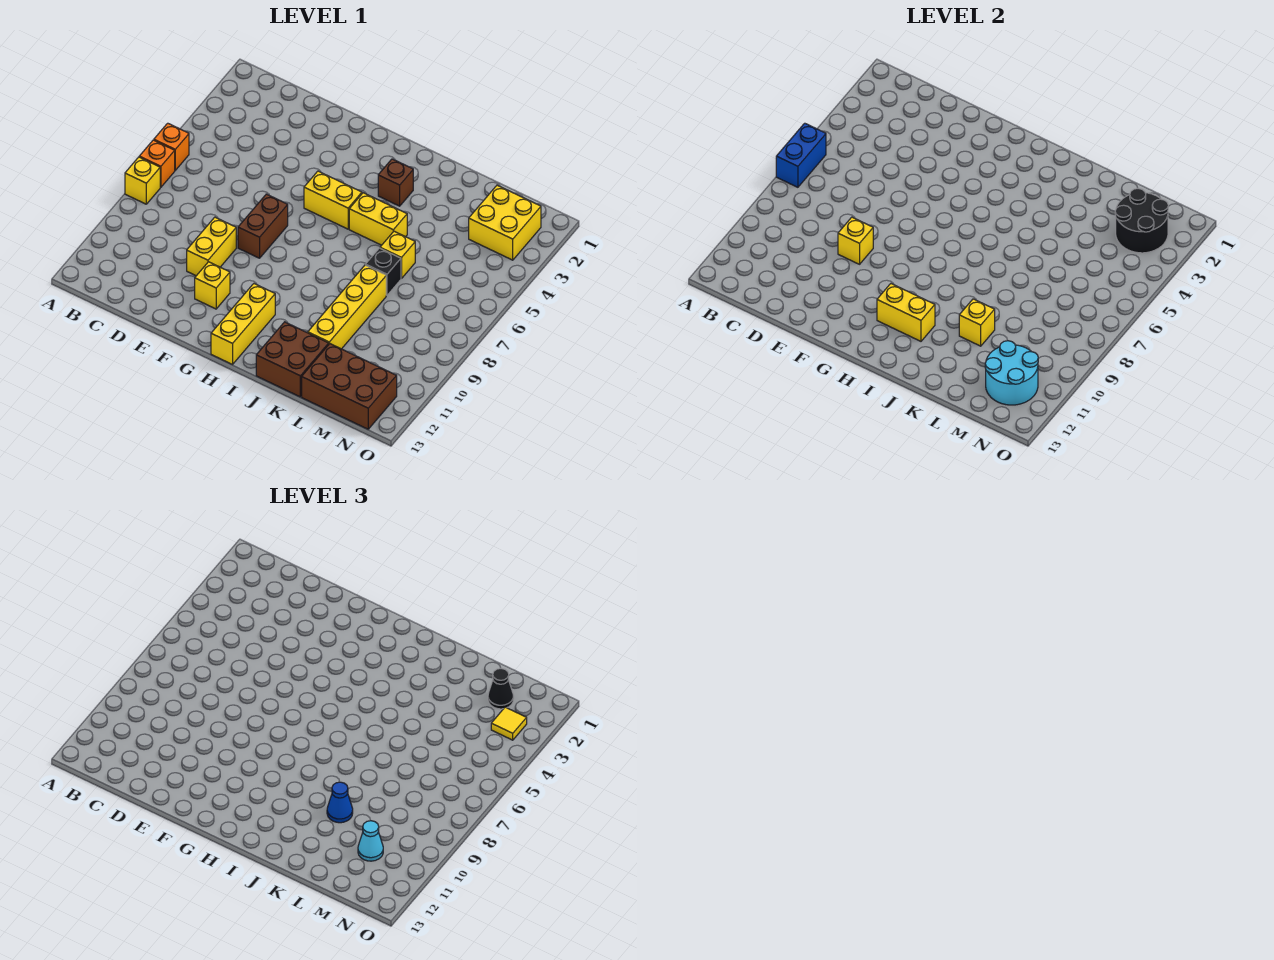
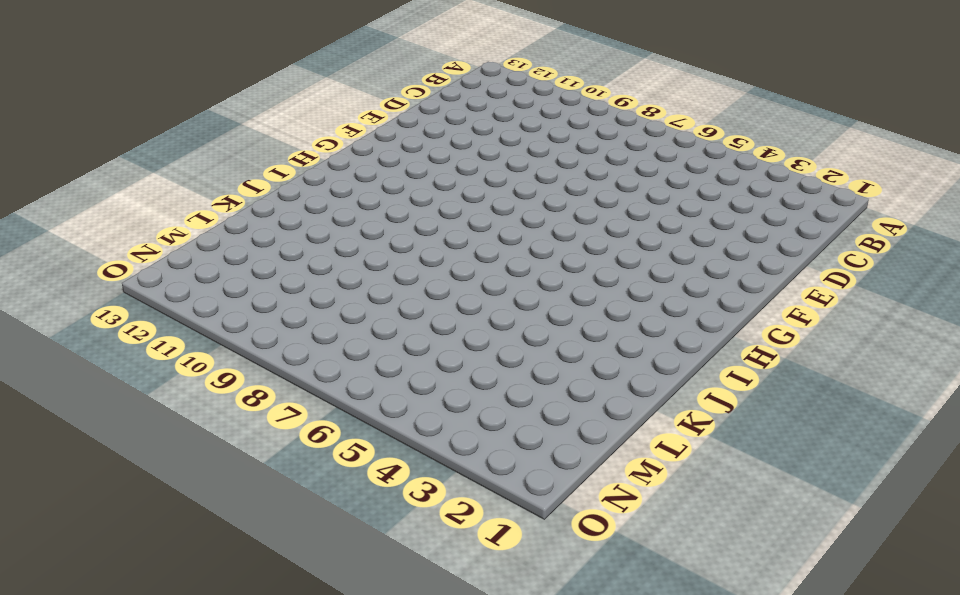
none -> orange 1x1 brick [154,123,189,170]
none -> orange 1x1 brick [139,140,175,187]
none -> yellow 1x1 brick [125,157,160,204]

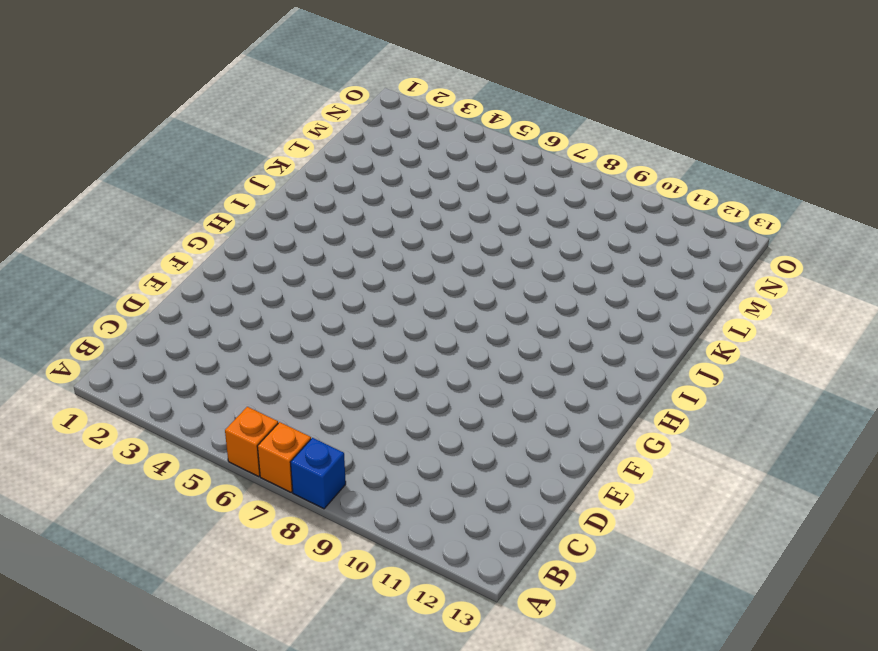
blue 1x1 brick [290,438,346,509] -> yellow 1x1 brick [125,157,160,204]
none -> yellow 1x2 brick [187,217,236,276]
none -> brown 1x2 brick [238,194,288,258]
none -> yellow 1x1 brick [195,262,230,309]

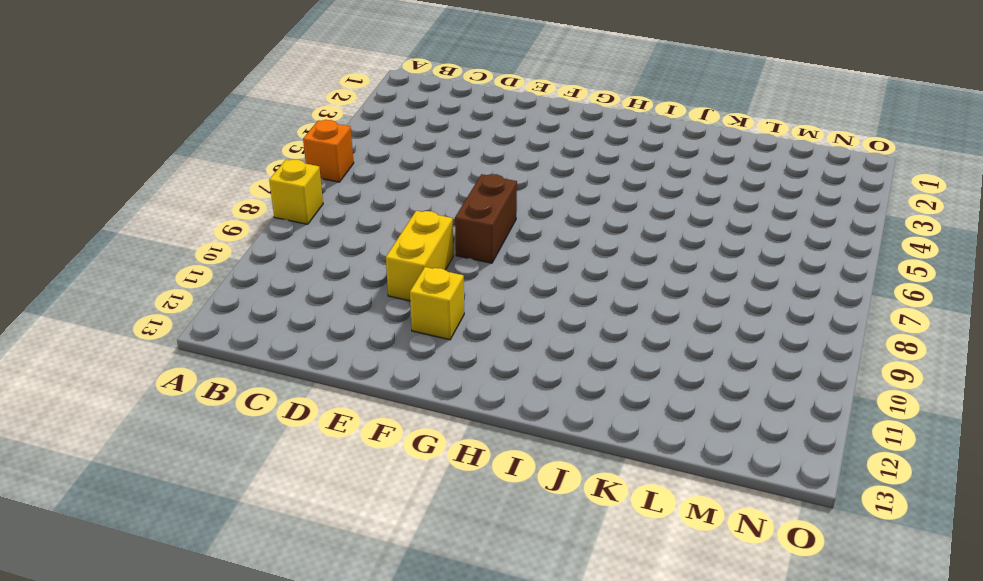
none -> orange 1x1 brick [139,140,175,187]
none -> yellow 1x2 brick [304,171,362,229]
none -> yellow 1x3 brick [211,284,275,364]

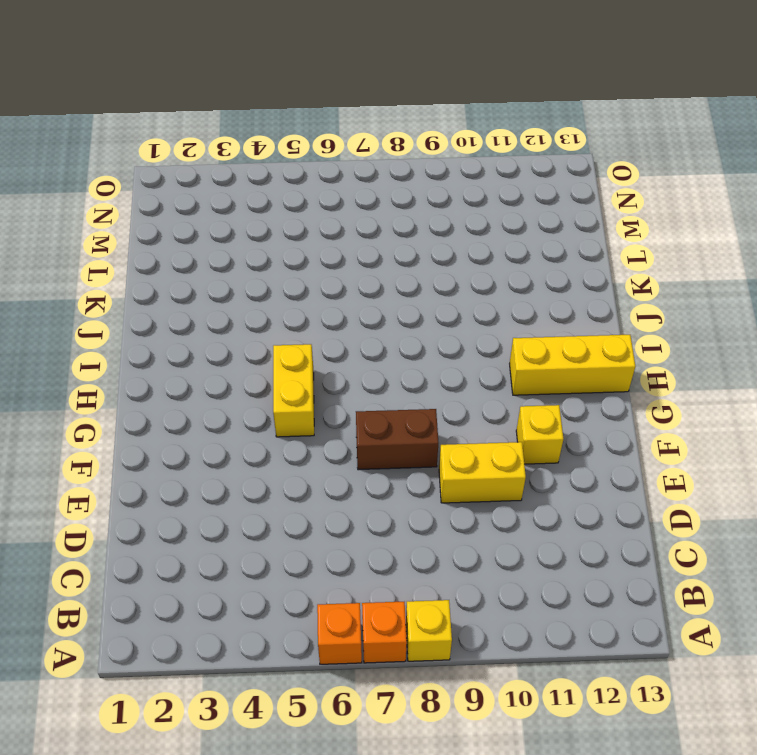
none -> brown 1x1 brick [378,159,413,206]
none -> yellow 1x2 brick [349,193,407,245]
none -> brown 2x2 brick [256,322,329,397]

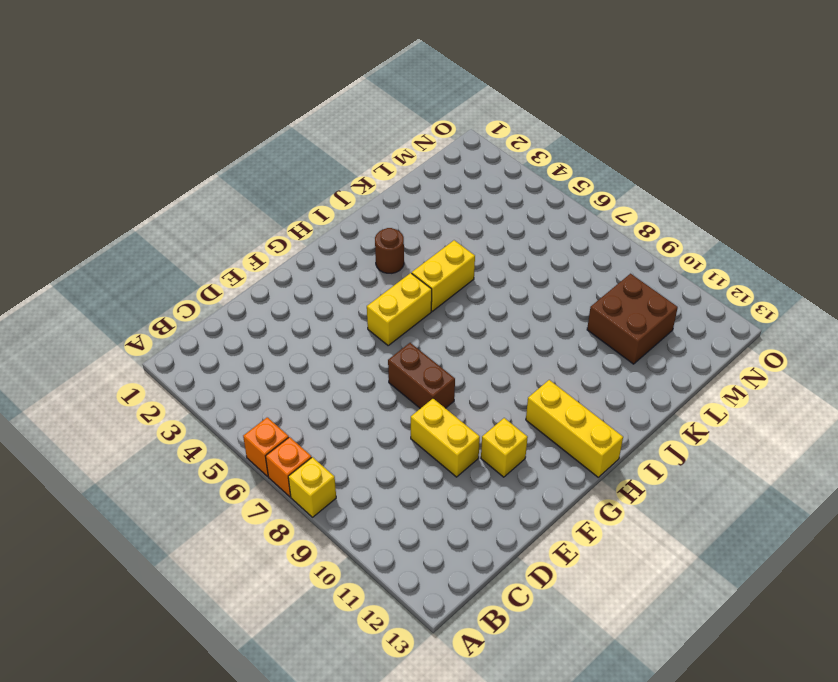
brown 1x1 round brick [375,228,404,273] -> brown 1x1 brick [378,159,413,206]
brown 2x2 brick [587,274,678,364] -> brown 2x2 brick moved to [256,322,329,397]
none -> yellow 1x1 brick [380,231,415,278]
none -> black 1x1 brick [366,248,401,295]
none -> yellow 1x4 brick [308,265,386,349]

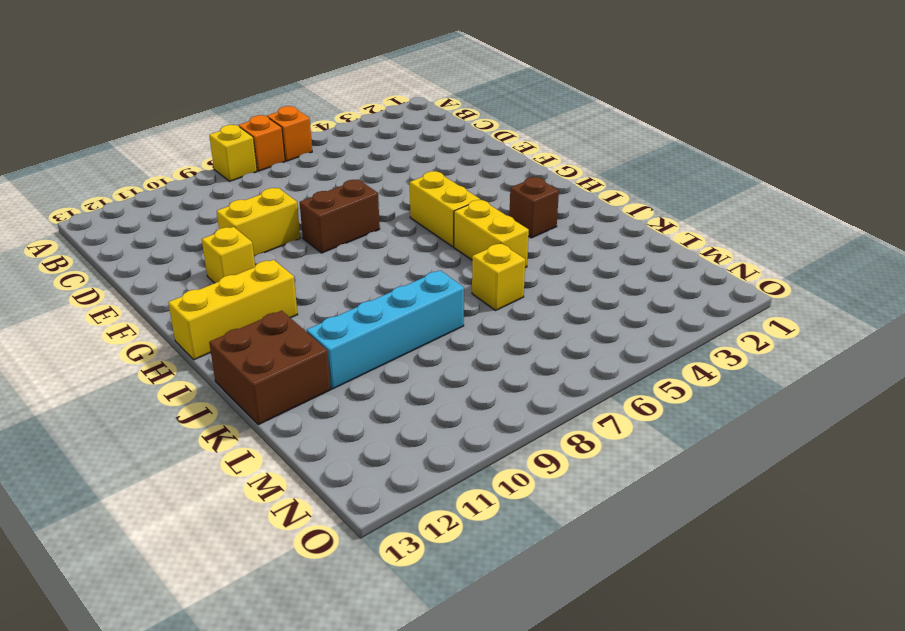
cyan 1x4 brick [306,270,464,389] -> yellow 1x4 brick [308,265,386,349]
none -> black 1x1 brick [366,248,401,295]
none -> brown 2x3 brick [302,344,397,429]
none -> yellow 2x2 brick [469,185,541,260]

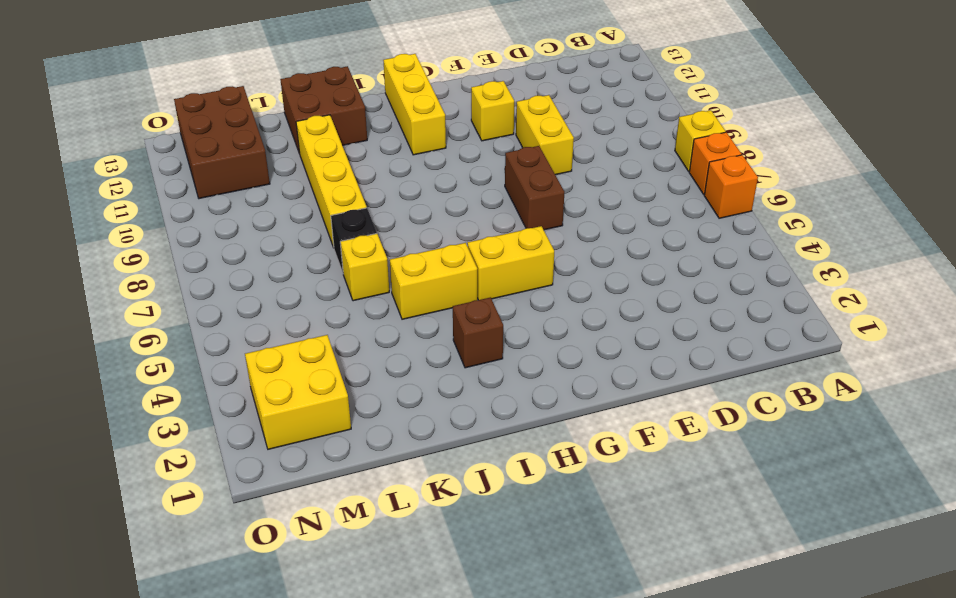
brown 2x3 brick [174,86,270,199] -> brown 2x3 brick turned to [302,344,397,429]
none -> blue 1x2 brick [776,123,826,187]
none -> yellow 1x1 brick [838,217,873,264]
none -> yellow 1x2 brick [877,284,935,341]

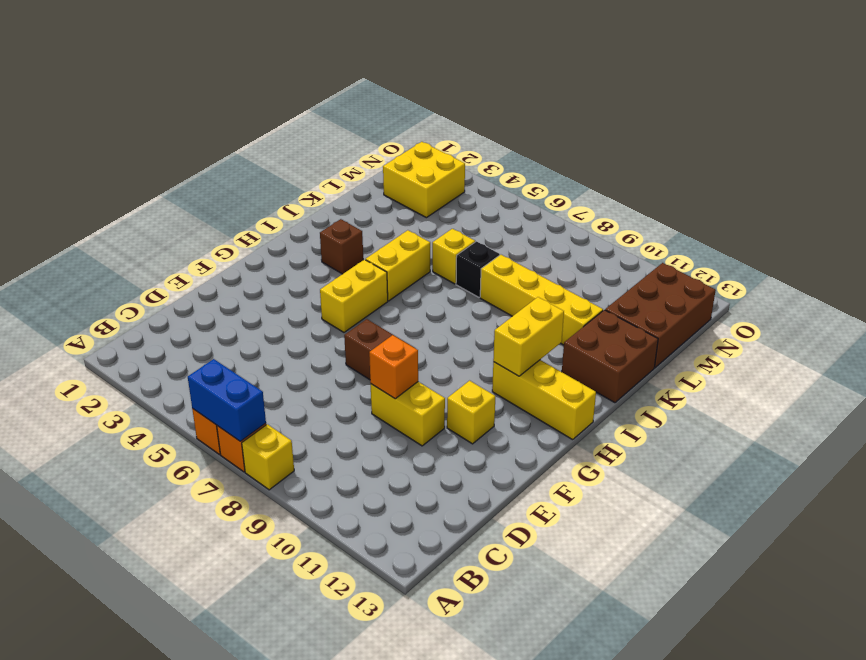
orange 1x1 brick [369,335,418,399] -> yellow 1x1 brick [838,217,873,264]
none -> yellow 1x1 brick [959,299,995,346]
none -> black 2x2 round brick [1115,189,1168,253]
none -> cyan 2x2 round brick [985,341,1038,405]

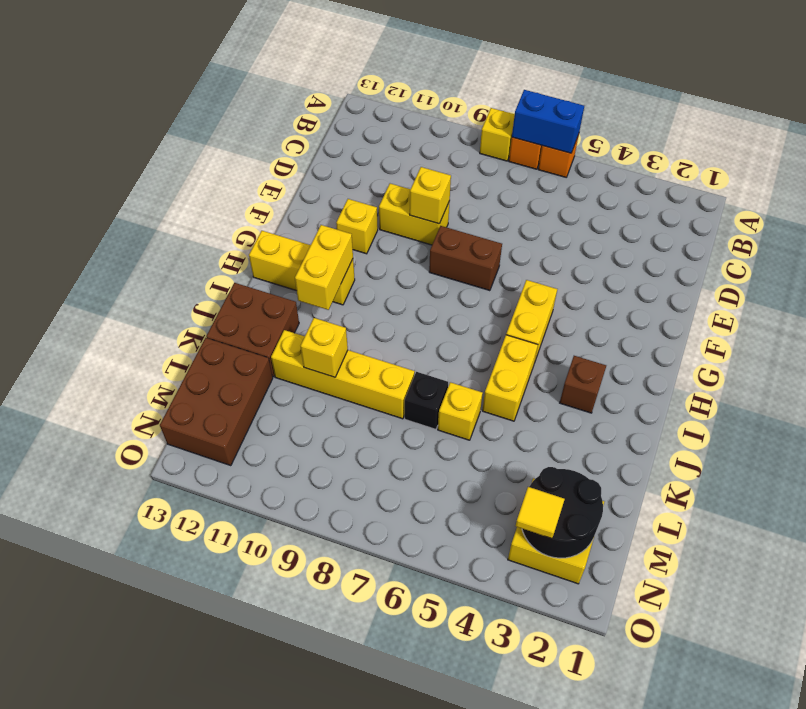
none -> cyan 2x2 round brick [985,341,1038,405]
none -> blue 1x1 cone [327,782,353,823]
none -> black 1x1 cone [488,669,514,709]

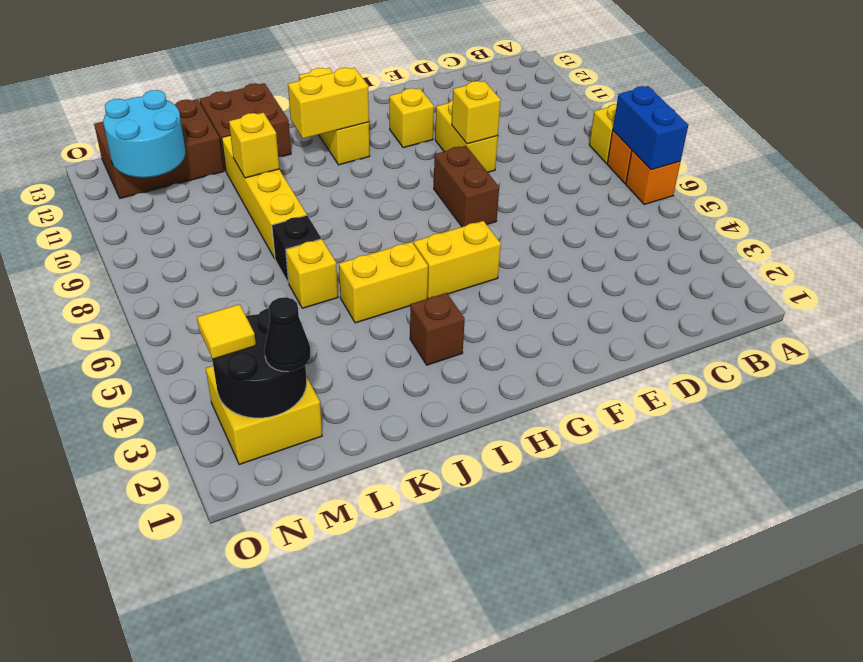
none -> blue 1x1 cone [327,782,353,823]
none -> cyan 1x1 cone [358,821,383,861]

